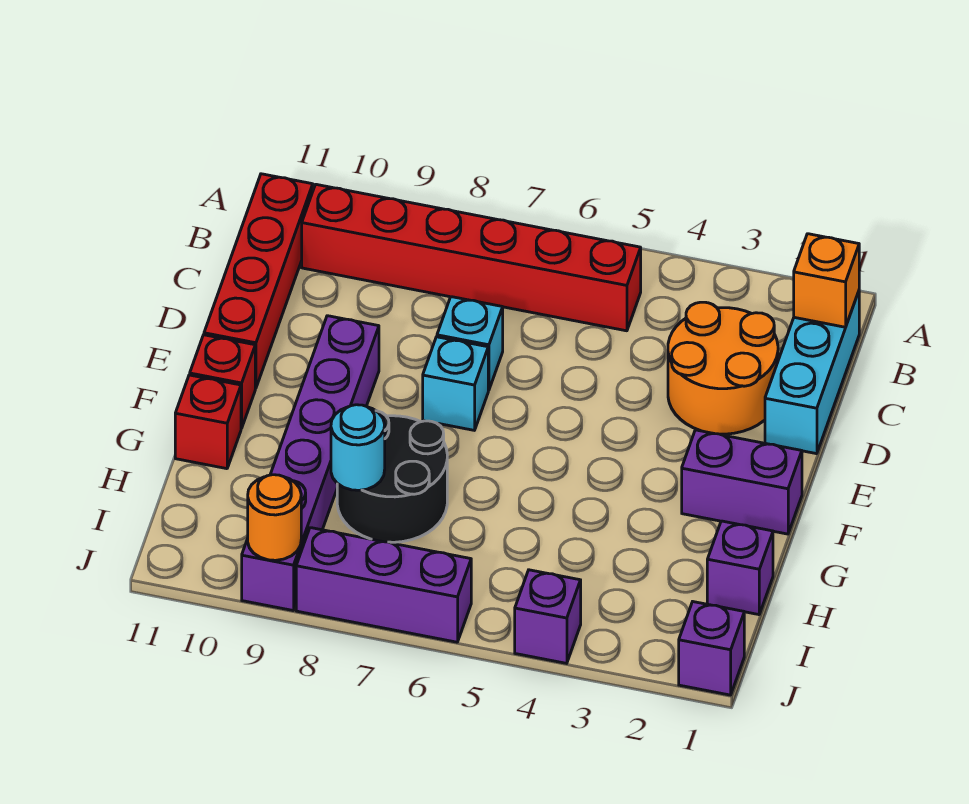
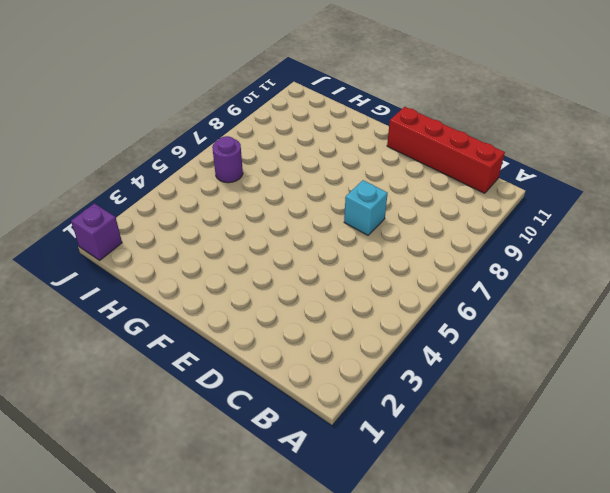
purple 1x1 round brick [212,136,243,183] -> none
none -> cyan 1x3 brick [765,291,859,454]
none -> red 1x6 brick [302,184,641,331]
none -> orange 2x2 round brick [668,302,778,434]

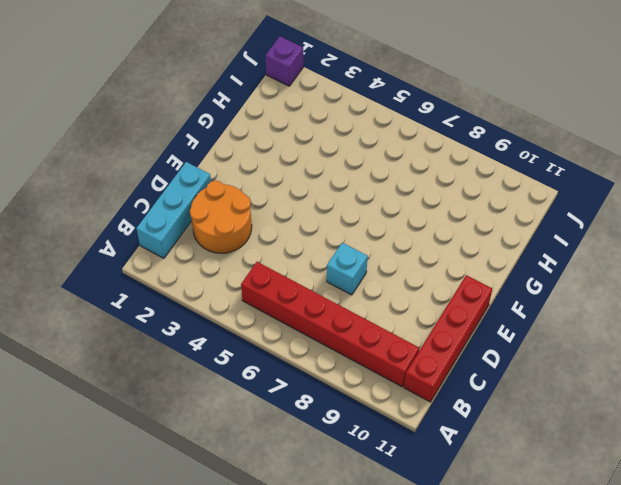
none -> cyan 1x1 brick [423,337,488,430]
none -> purple 1x6 brick [242,316,379,610]
none -> purple 1x2 brick [682,430,802,534]

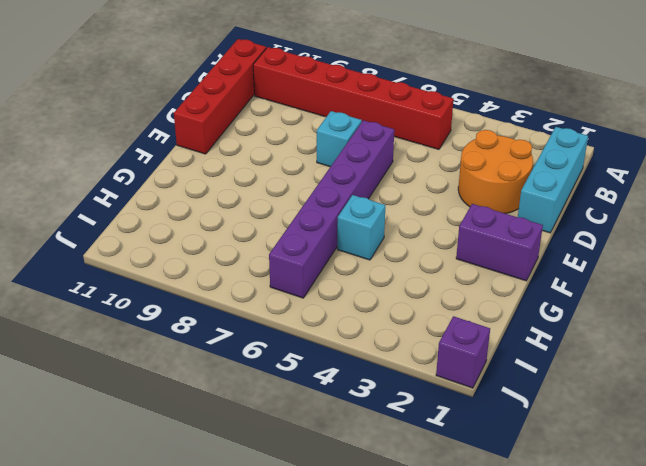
purple 1x6 brick [269,120,394,298] -> purple 1x6 brick moved to [242,316,379,610]
cyan 1x1 brick [337,195,385,260] -> cyan 1x1 brick moved to [423,337,488,430]
none -> red 1x1 brick [190,335,255,428]
none -> black 2x2 round brick [337,411,447,542]
none -> red 1x1 brick [175,375,241,469]

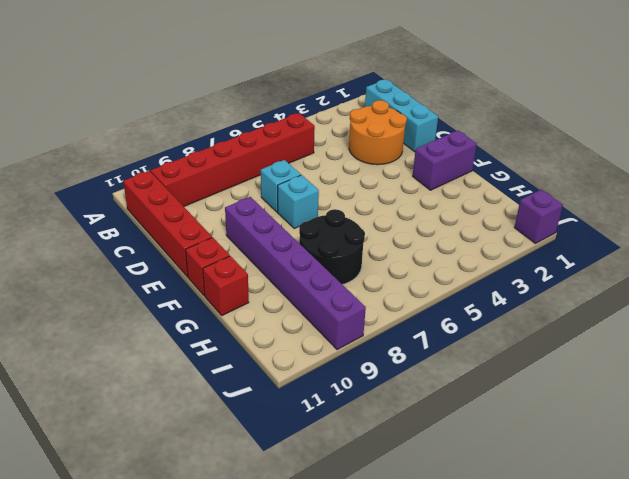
none -> purple 1x1 brick [707,521,773,615]
none -> purple 1x1 brick [515,570,581,663]
none -> purple 1x3 brick [296,528,471,642]

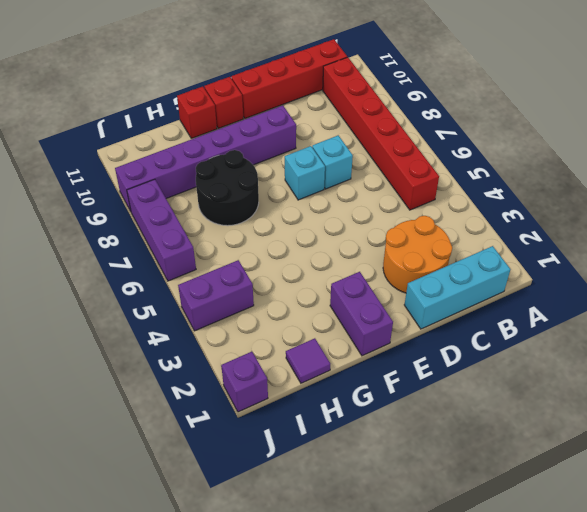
purple 1x1 tile [286,338,330,383] -> purple 1x1 brick [707,521,773,615]
purple 1x2 brick [178,260,254,331] -> purple 1x1 brick [515,570,581,663]
none -> orange 1x1 brick [794,234,859,327]
none -> cyan 1x1 round brick [331,405,385,490]
none -> orange 1x1 round brick [248,475,301,560]

